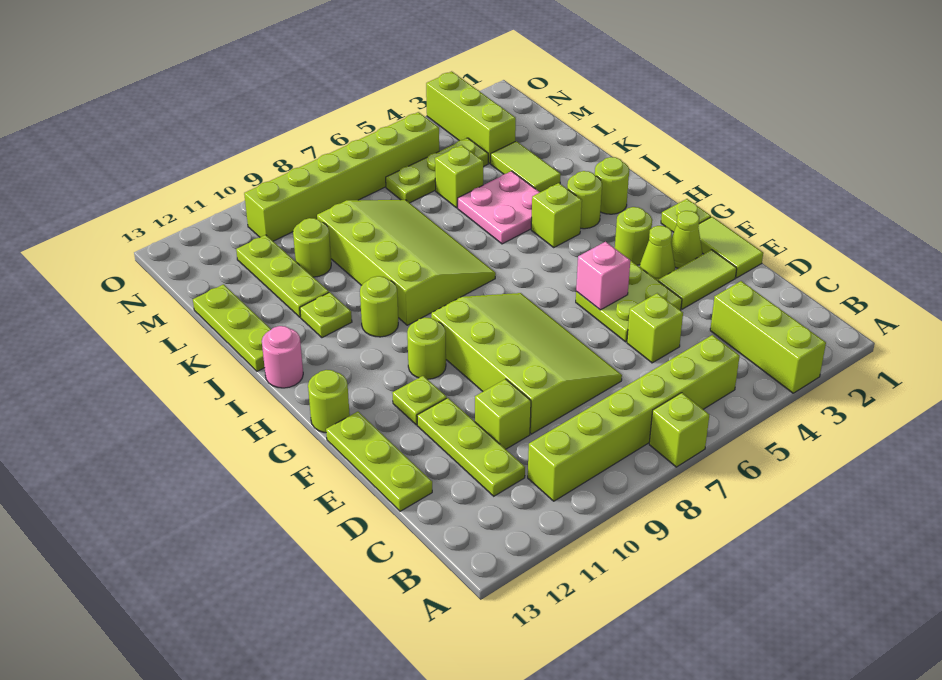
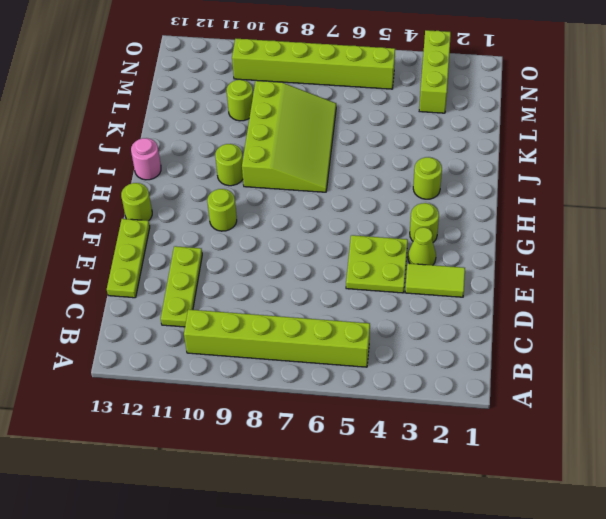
none -> lime 1x3 brick [710,281,826,393]
none -> lime 1x1 brick [649,393,709,467]
none -> lime 1x1 brick [627,293,683,363]
none -> lime 3x4 slope [431,293,622,434]

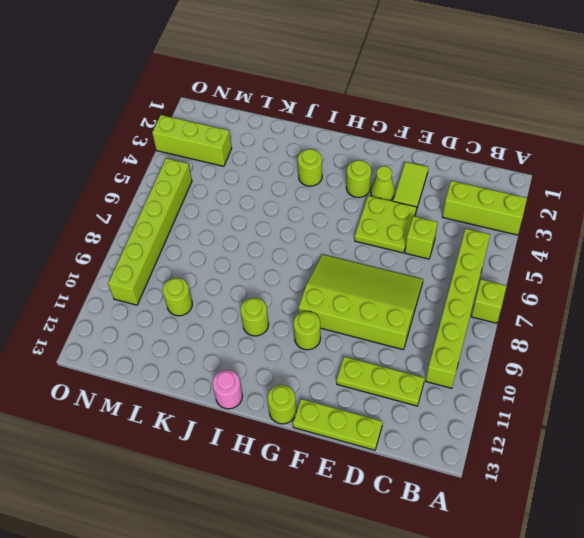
none -> lime 1x1 brick [475,379,531,449]
none -> lime 1x2 tile [698,217,763,278]
none -> lime 1x1 cone [671,211,702,268]
none -> lime 1x1 plate [392,376,447,425]

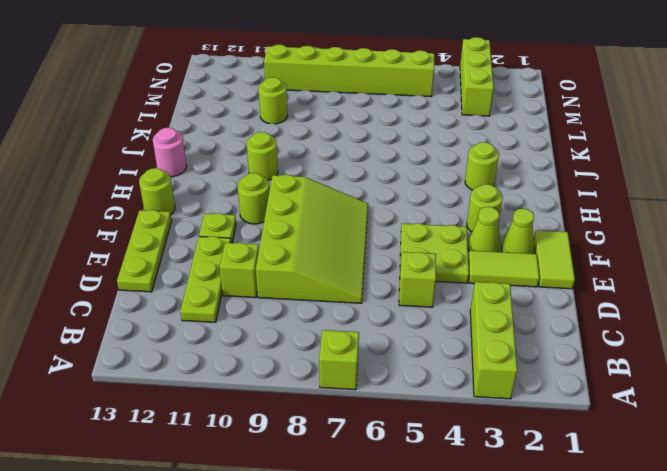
none -> lime 1x6 brick [528,335,740,501]
none -> lime 1x1 plate [661,199,711,232]
none -> lime 1x1 round brick [595,157,629,214]
none -> lime 1x1 brick [531,183,582,247]

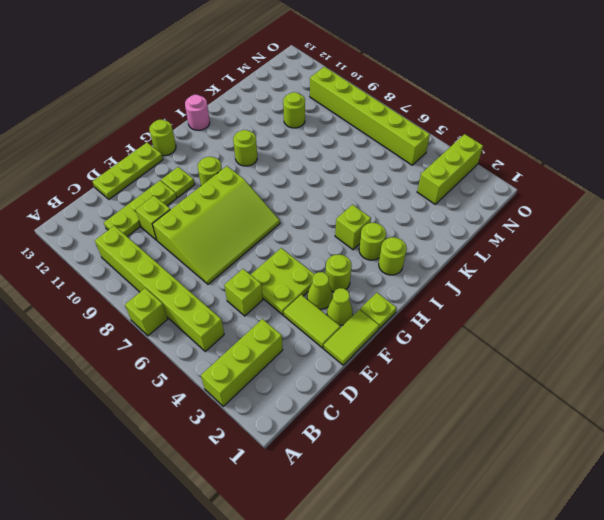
none -> lime 3x4 slope [317,200,496,325]
none -> pink 2x2 plate [458,171,540,244]
none -> lime 1x1 plate [300,292,352,338]
none -> lime 1x3 plate [193,284,271,371]

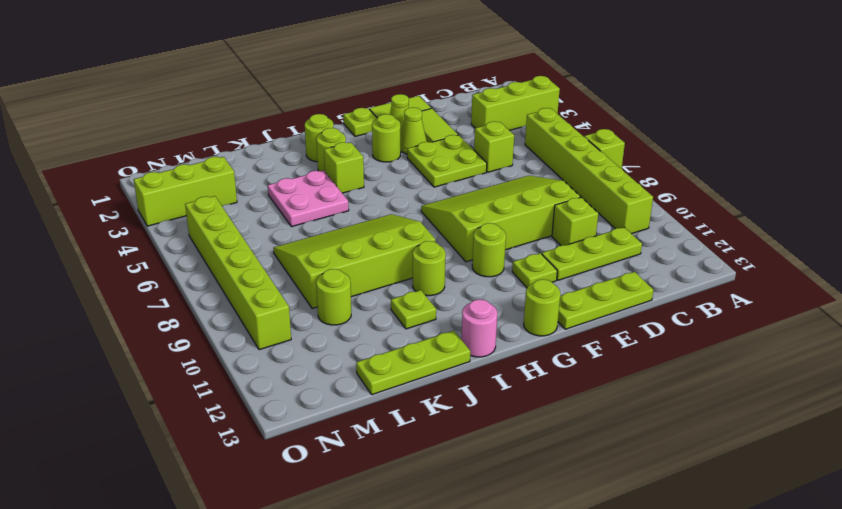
none -> lime 1x2 tile [491,141,561,192]
none -> lime 1x3 plate [236,235,329,317]
none -> lime 1x1 brick [435,145,483,208]
none -> lime 1x3 plate [386,138,488,203]

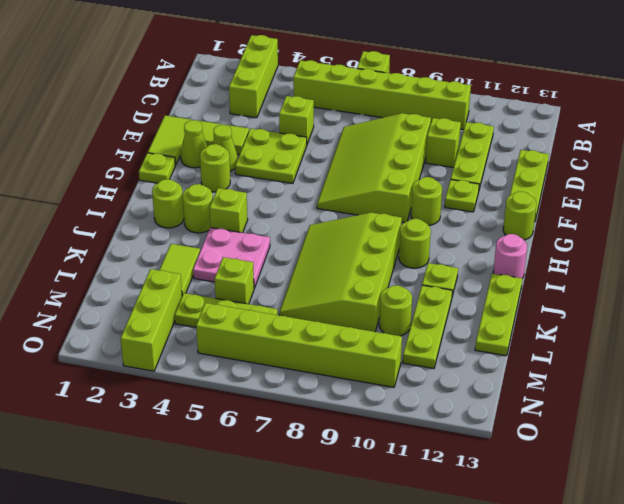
none -> pink 1x1 brick [576,242,630,310]

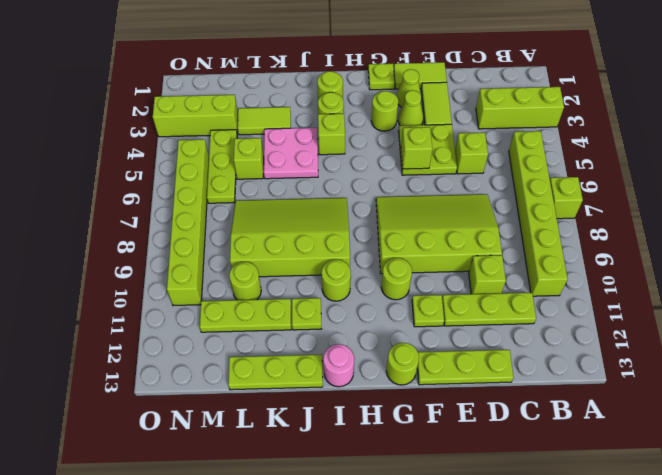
lime 1x1 brick [401,127,432,169] -> pink 1x1 brick [576,242,630,310]

